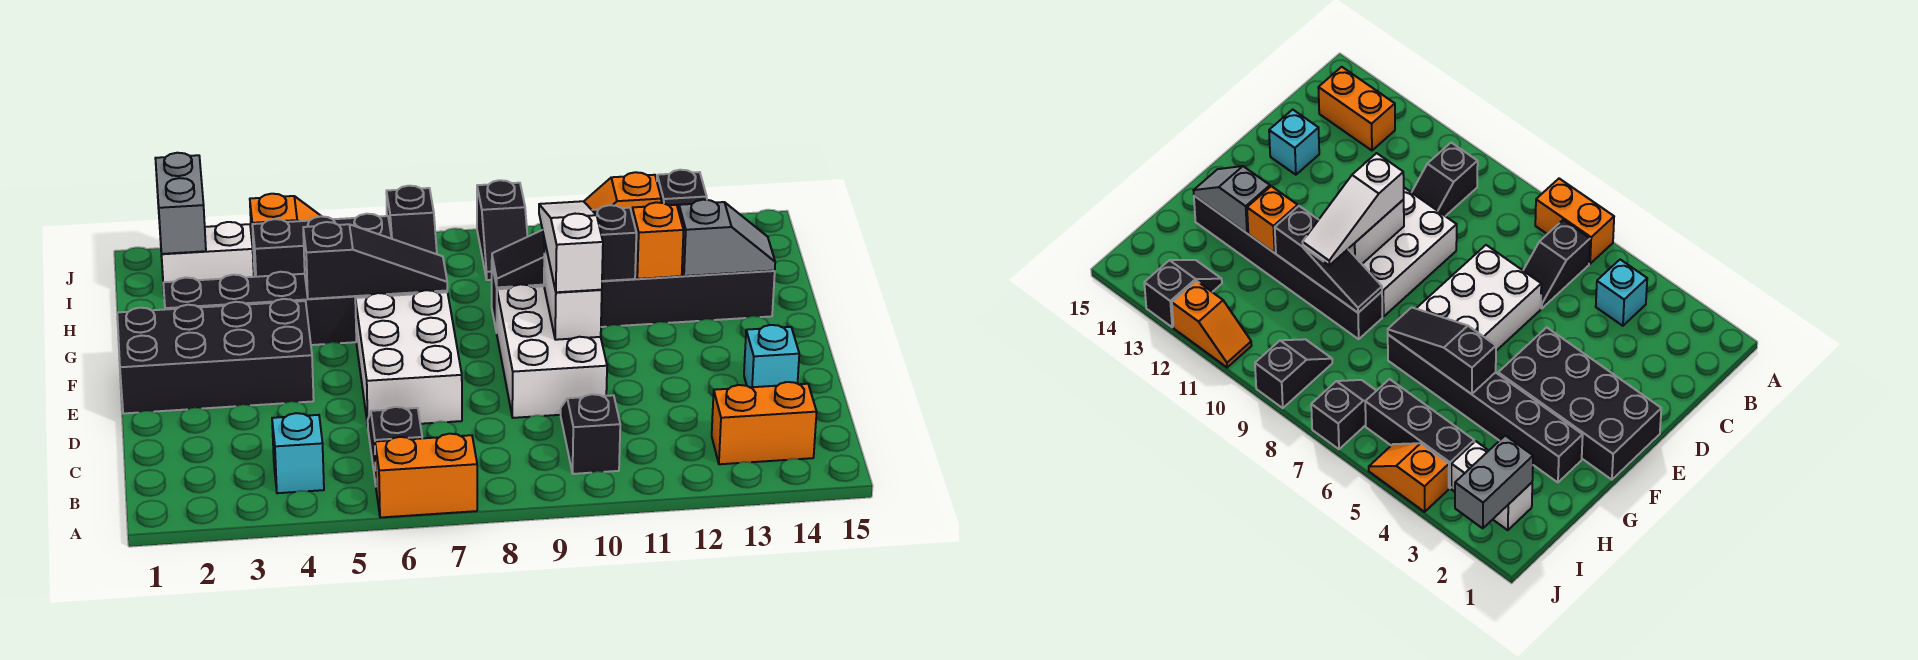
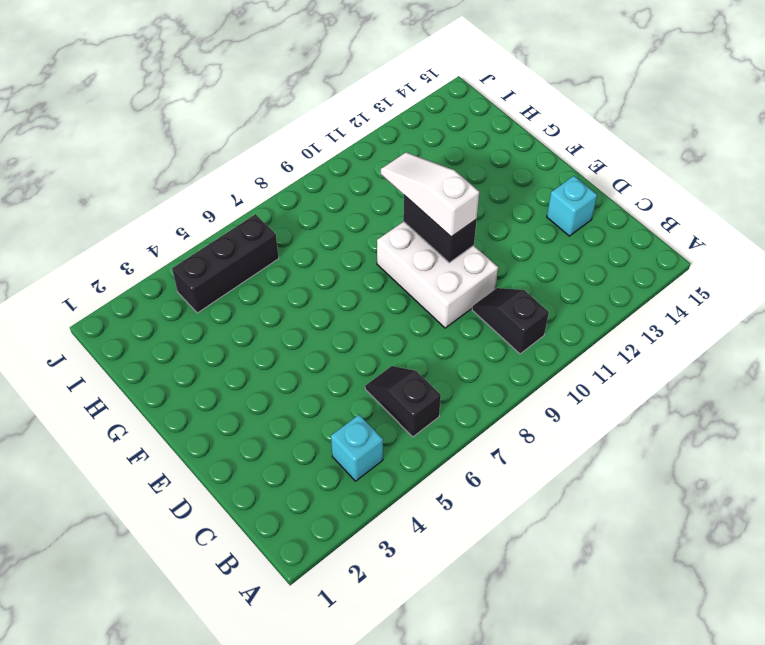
black 1x2 brick [403,195,477,263] -> white 1x2 brick [544,241,602,340]
none -> orange 1x2 brick [375,434,477,518]
none -> orange 1x2 brick [712,382,817,464]
none -> white 2x3 brick [355,290,462,425]

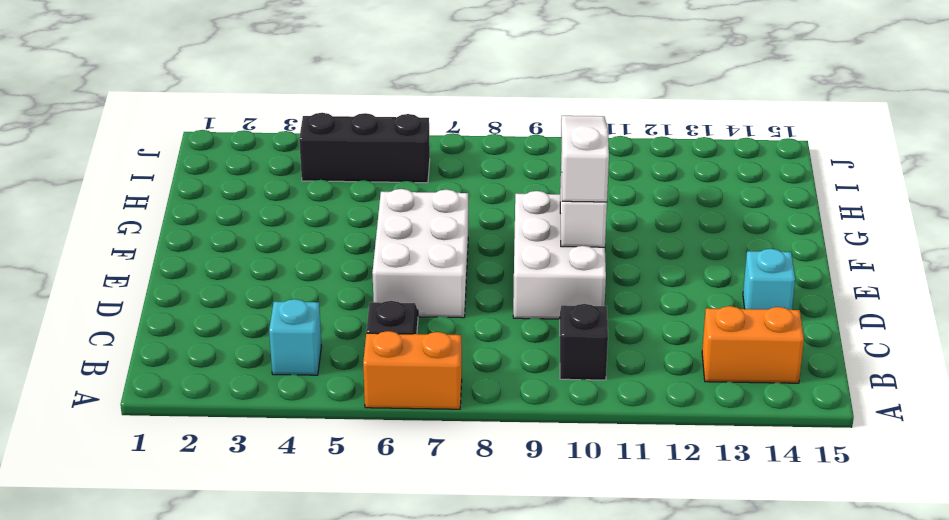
none -> black 2x4 brick [117,299,314,413]
none -> black 1x6 brick [163,272,447,345]
none -> black 1x6 brick [492,266,775,333]

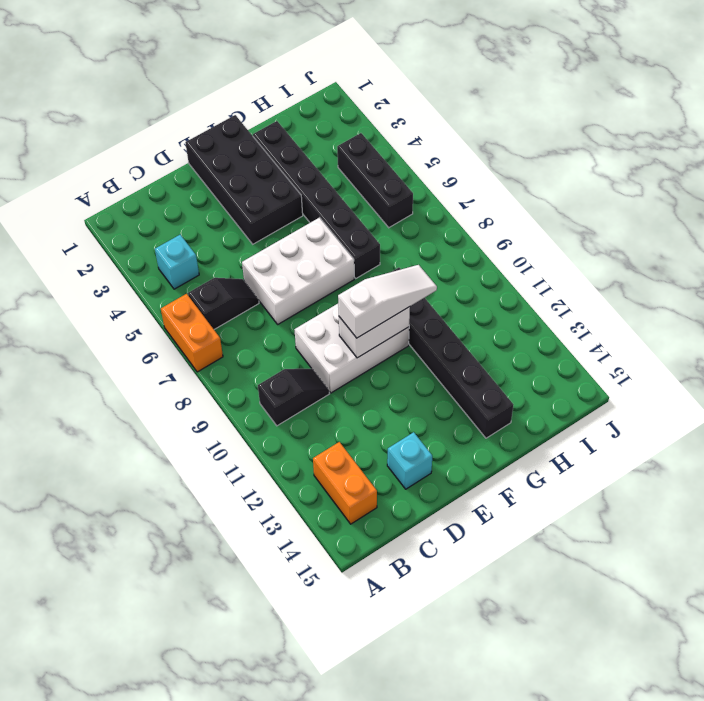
none -> white 1x2 brick [160,222,254,287]
none -> black 1x2 slope [386,186,437,254]
none -> black 1x2 slope [477,180,527,280]

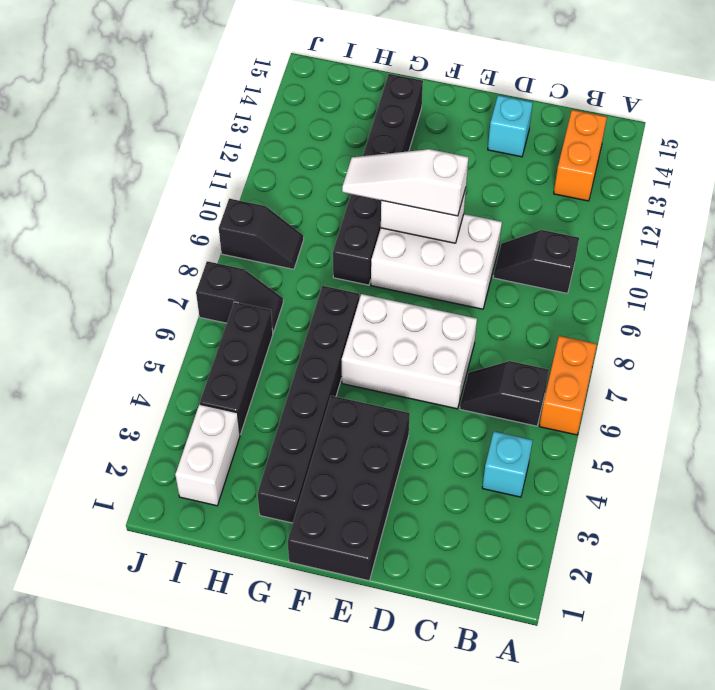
none -> black 1x2 slope [657,170,707,211]
none -> orange 1x2 slope [250,194,321,262]
none -> orange 1x2 slope [584,172,661,213]

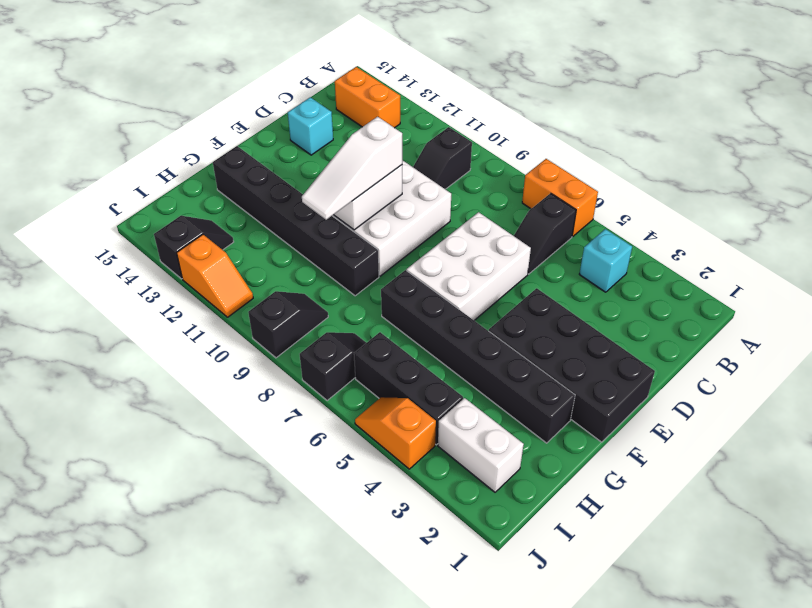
none -> black 1x3 slope [303,222,447,299]
none -> black 1x3 slope [492,205,636,287]
none -> orange 1x1 brick [632,202,684,279]

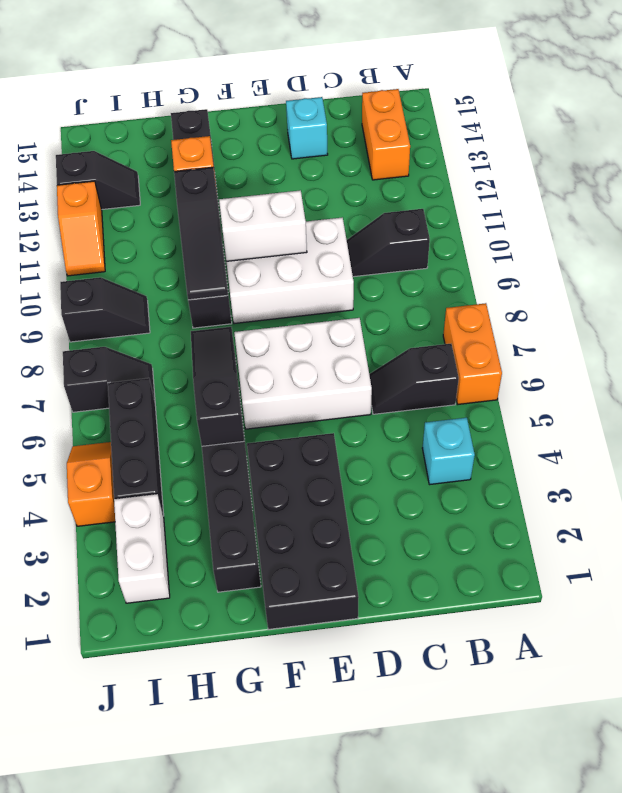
none -> grey 1x2 slope [679,200,775,276]
none -> grey 1x2 brick [155,153,206,254]
none -> white 1x3 slope [539,201,603,292]

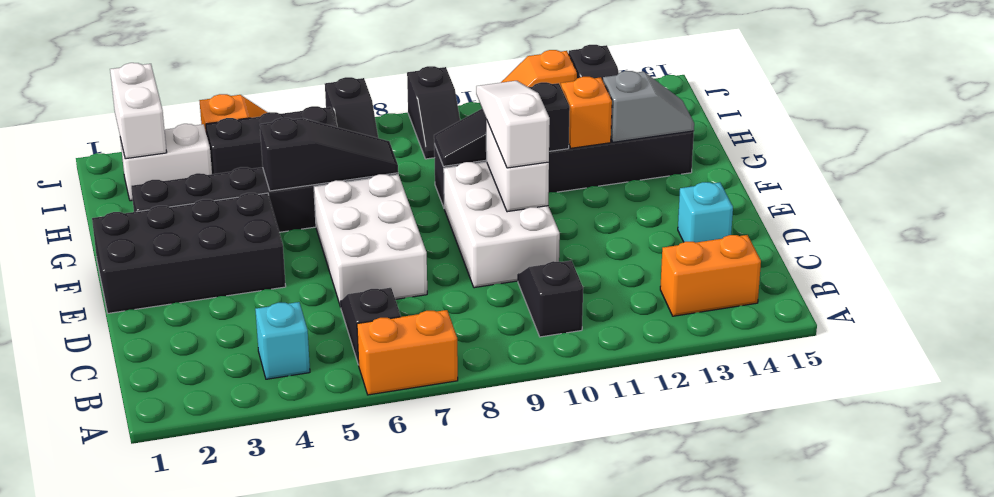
white 1x2 brick [110,63,167,159] -> grey 1x2 brick [155,153,206,254]

